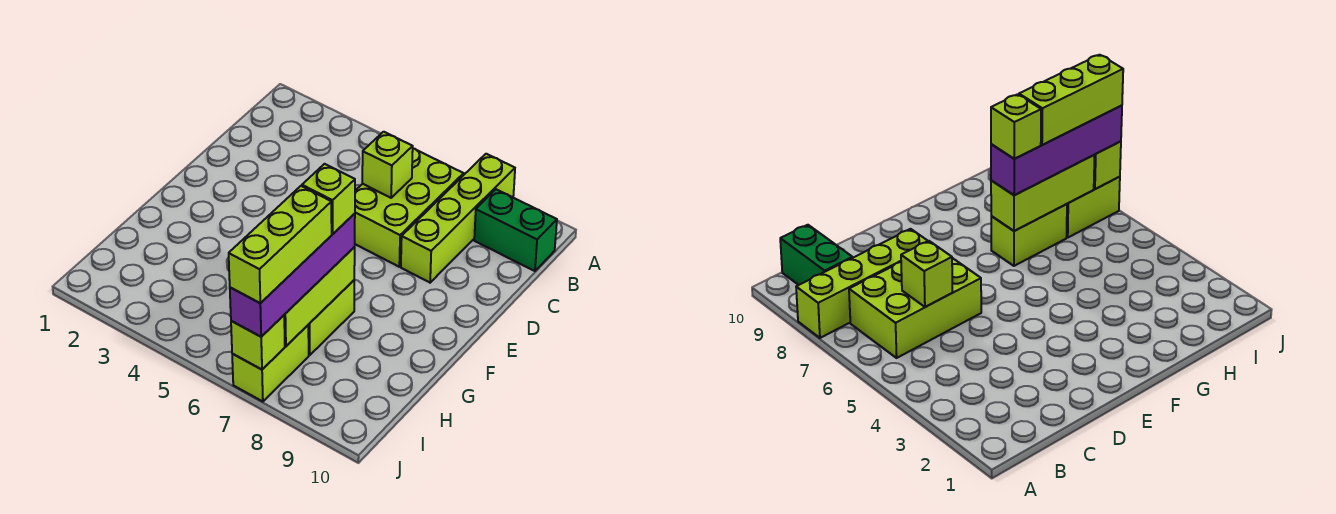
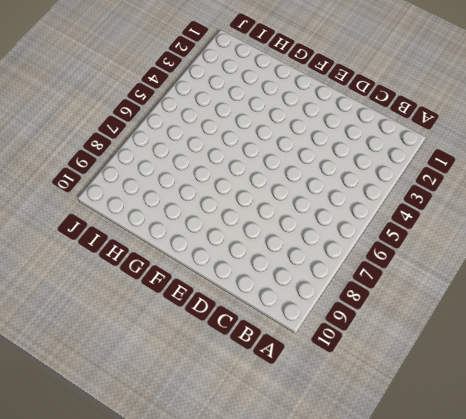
none -> lime 1x4 brick [401,154,515,283]
none -> lime 2x3 brick [355,148,464,267]

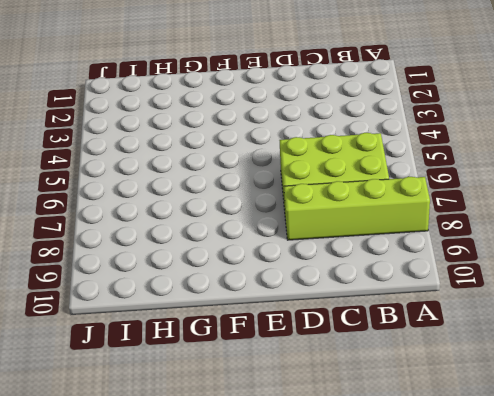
none -> green 1x2 brick [474,189,557,271]
none -> lime 1x2 brick [308,280,354,355]

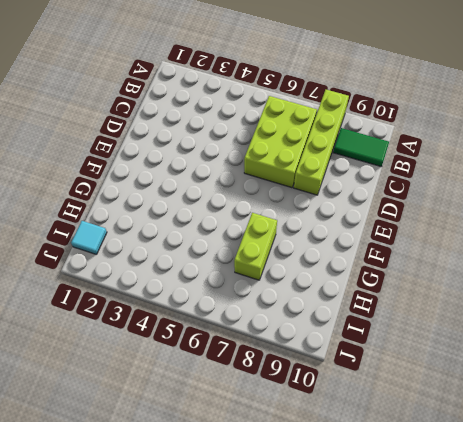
green 1x2 tile [333,128,389,167] -> green 1x2 brick [474,189,557,271]
cyan 1x1 tile [71,221,107,254] -> none
none -> lime 1x2 brick [232,325,309,402]
none -> lime 1x1 brick [362,132,413,198]

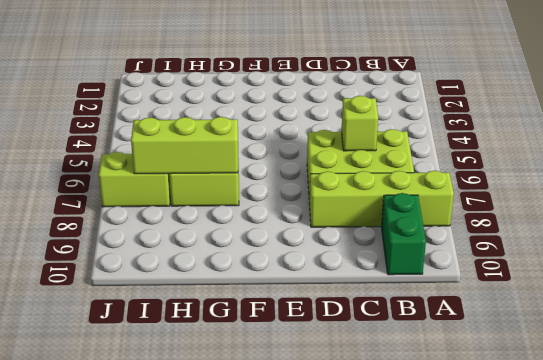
none -> lime 1x1 brick [231,315,285,370]
none -> purple 1x4 brick [230,213,355,337]

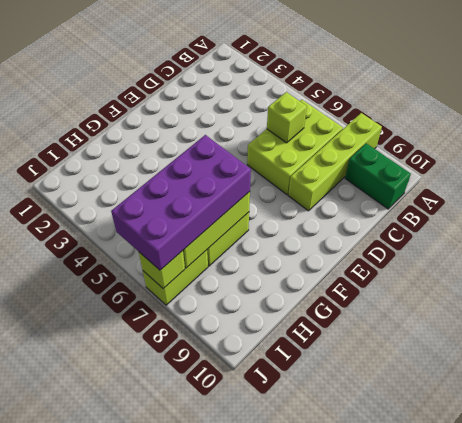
purple 2x4 brick [111,135,251,270] -> purple 1x4 brick [230,213,355,337]
none -> lime 1x1 brick [302,164,355,234]
none -> lime 1x3 brick [229,186,332,303]

